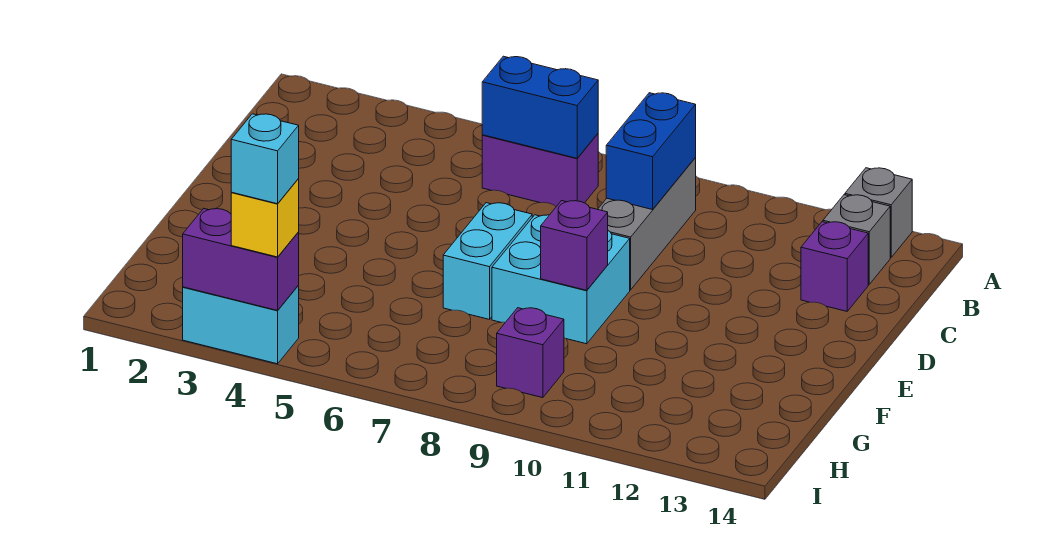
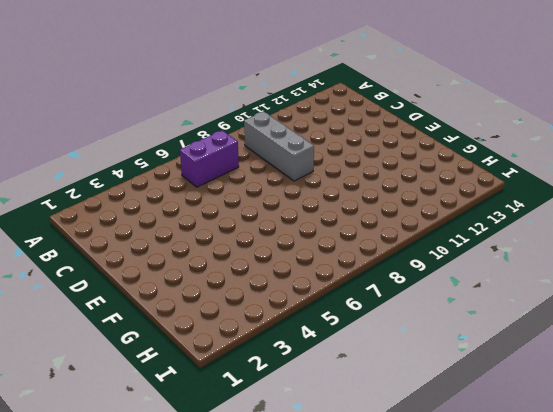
none -> grey 1x1 brick [845,168,912,258]
none -> grey 1x1 brick [823,195,890,284]
none -> purple 1x1 brick [801,222,868,311]

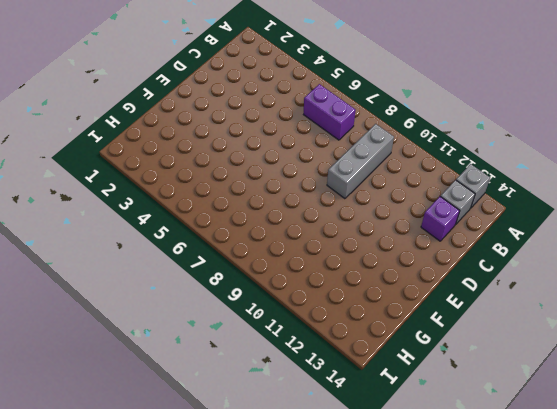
none -> cyan 1x2 brick [443,203,532,319]
none -> cyan 2x2 brick [492,215,630,344]
none -> purple 1x1 brick [497,308,564,398]

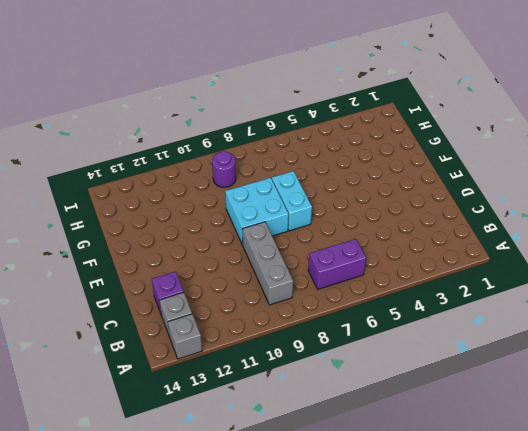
purple 1x1 round brick [212,151,236,187] -> purple 1x1 brick [497,308,564,398]
none -> cyan 1x2 brick [183,286,299,364]
none -> blue 1x2 brick [482,56,598,158]
none -> blue 1x2 brick [606,93,696,210]

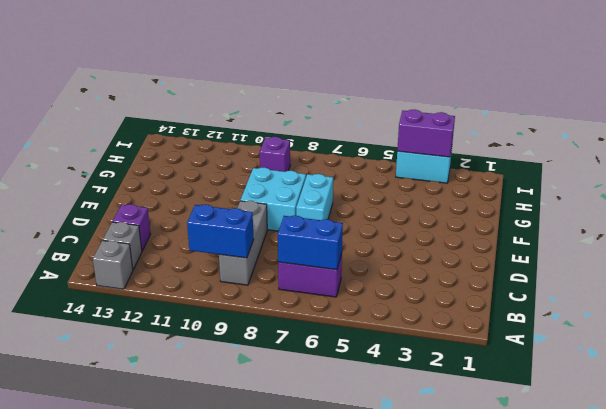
blue 1x2 brick [187,205,254,258] -> blue 1x2 brick turned to [606,93,696,210]
none -> purple 1x1 brick [541,201,608,290]
none -> yellow 1x1 brick [231,179,299,257]
none -> cyan 1x1 brick [231,114,299,204]

